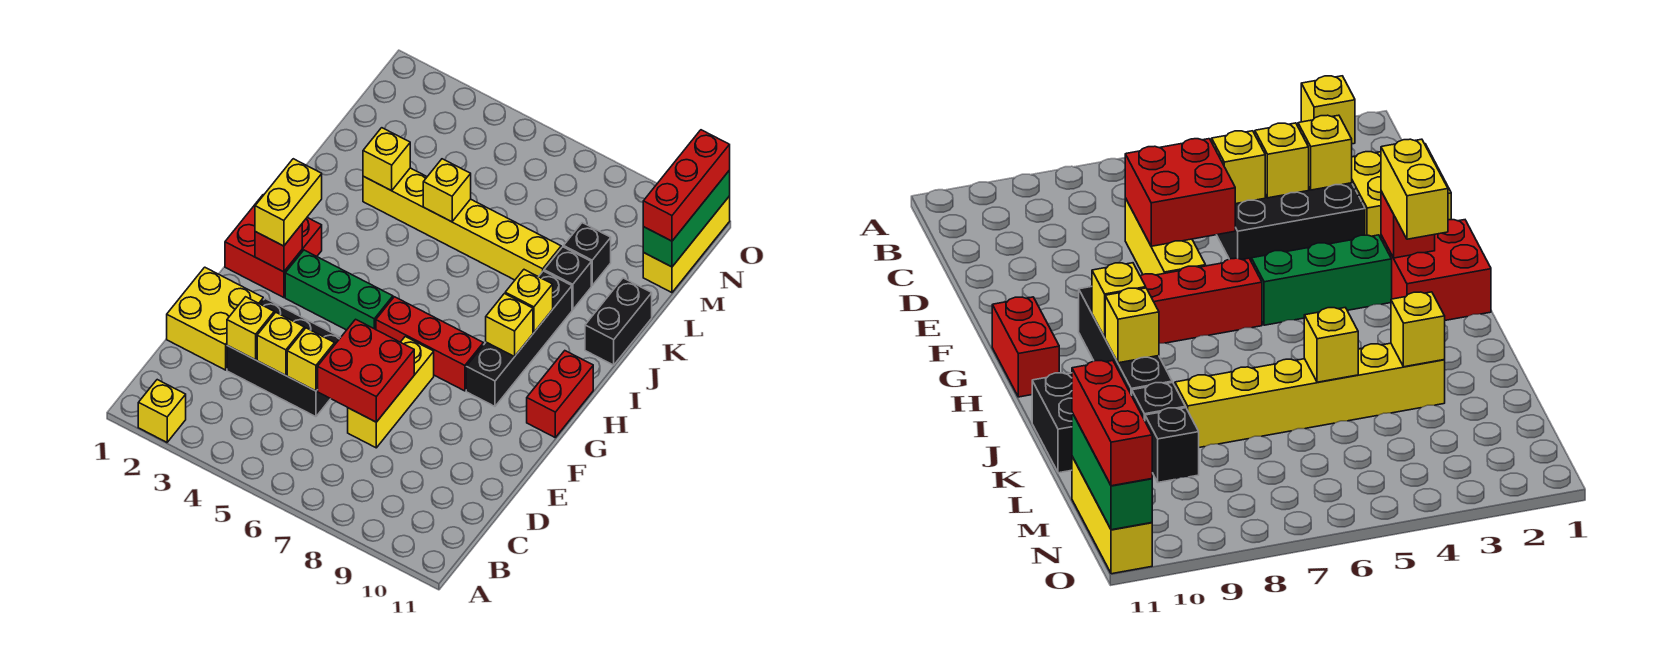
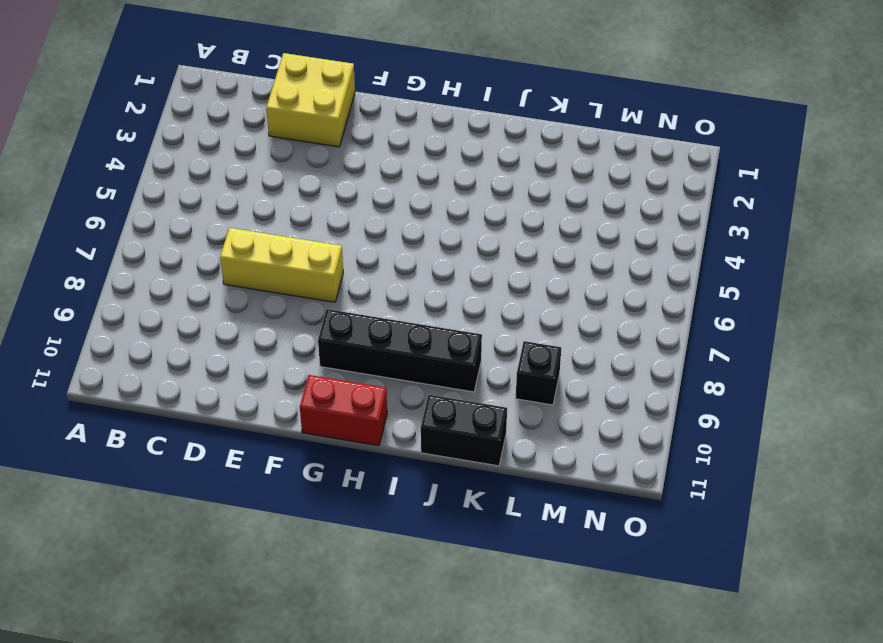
none -> yellow 1x1 brick [138,380,186,442]
none -> black 2x3 brick [227,299,341,417]
none -> red 2x2 brick [225,195,322,298]

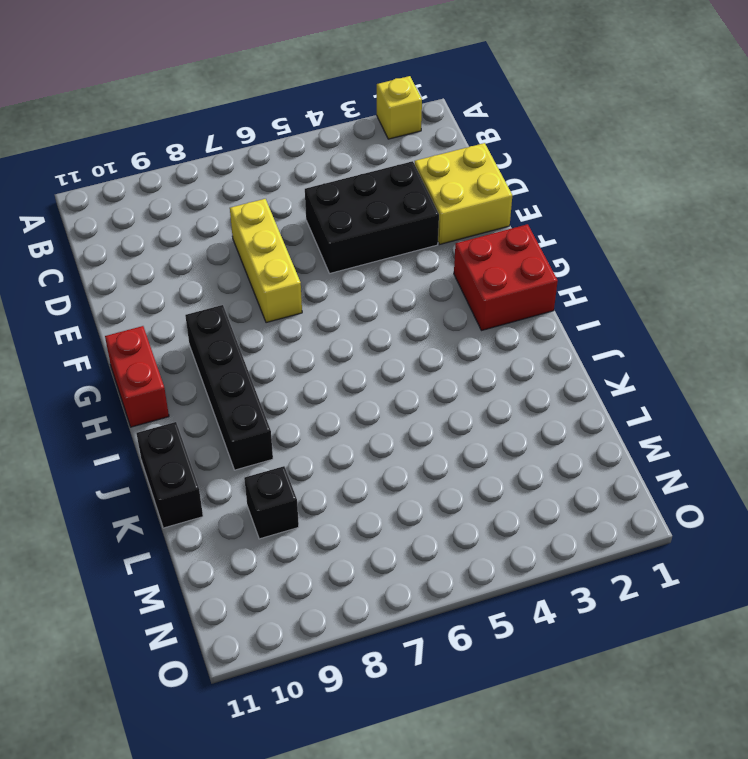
none -> green 1x3 brick [285,250,393,330]
none -> red 1x3 brick [376,297,483,391]
none -> yellow 1x6 brick [363,168,561,280]

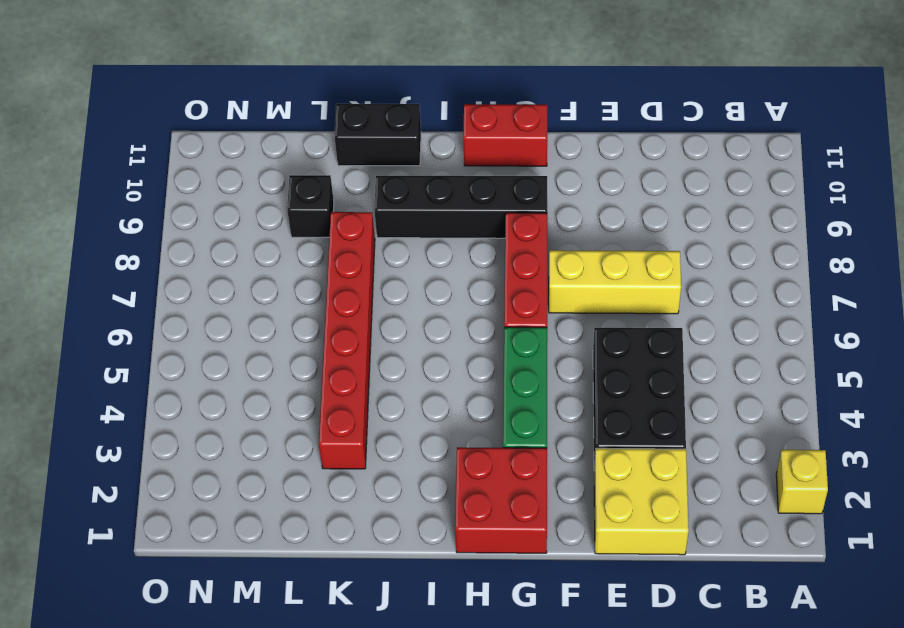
red 1x6 brick [319,212,375,469] -> yellow 1x6 brick [363,168,561,280]
none -> black 1x1 brick [544,247,591,310]
none -> yellow 1x3 brick [643,196,730,293]
none -> yellow 1x1 brick [227,297,274,360]

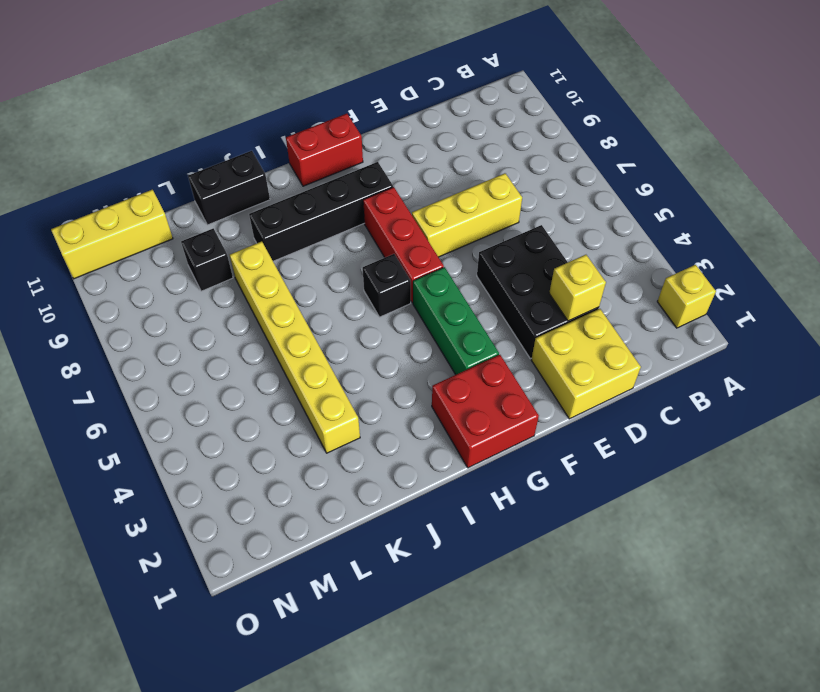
black 1x1 brick [363,254,411,317] -> black 1x1 brick moved to [544,247,591,310]
none -> yellow 1x1 brick [257,312,304,376]
none -> yellow 1x1 brick [287,328,335,391]
none -> red 2x2 brick [317,319,414,422]

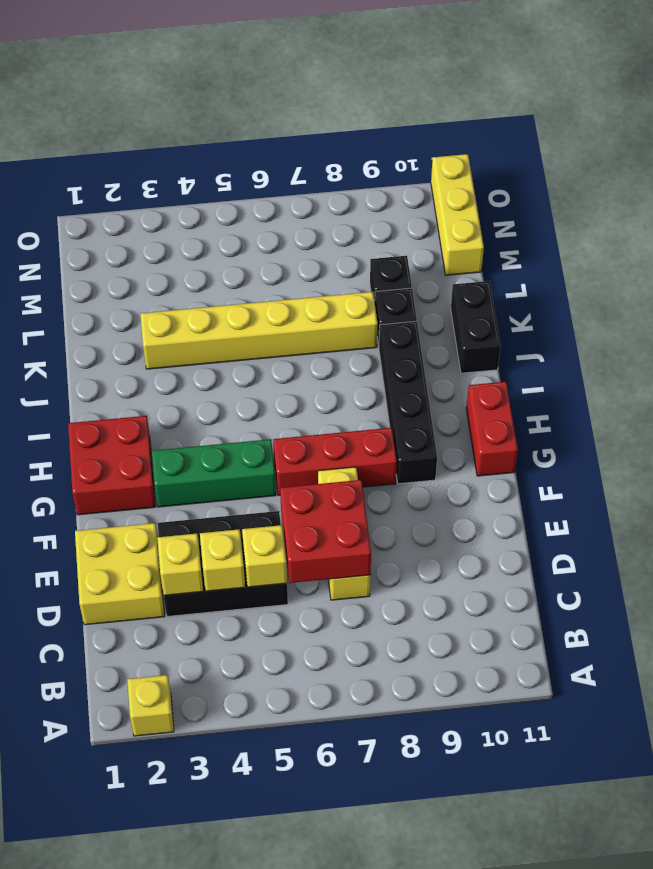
none -> red 1x1 brick [255,224,302,272]
none -> yellow 1x1 brick [486,294,533,357]
none -> yellow 1x1 brick [505,270,553,332]

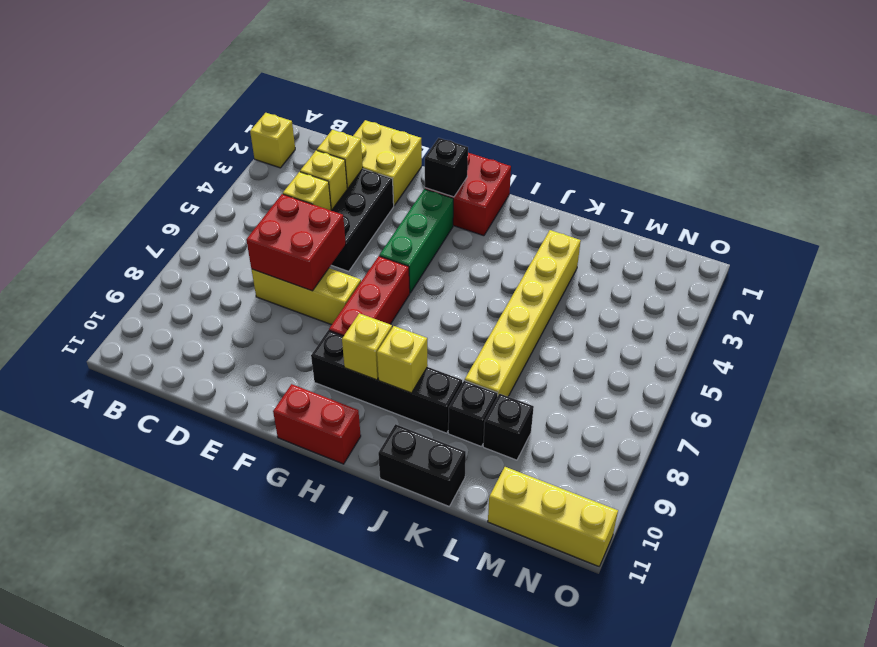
black 1x1 brick [425,138,468,197] -> red 1x1 brick [255,224,302,272]
none -> yellow 1x1 brick [363,128,410,191]
none -> yellow 1x1 brick [423,159,471,222]
none -> green 1x3 brick [643,170,730,267]

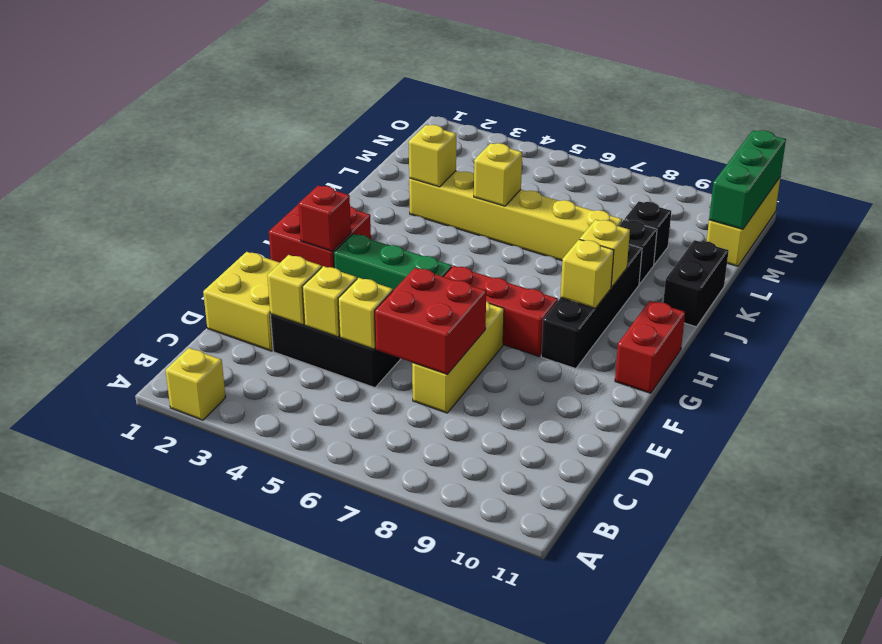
none -> yellow 1x2 brick [255,159,322,246]
none -> red 1x3 brick [643,130,730,241]

